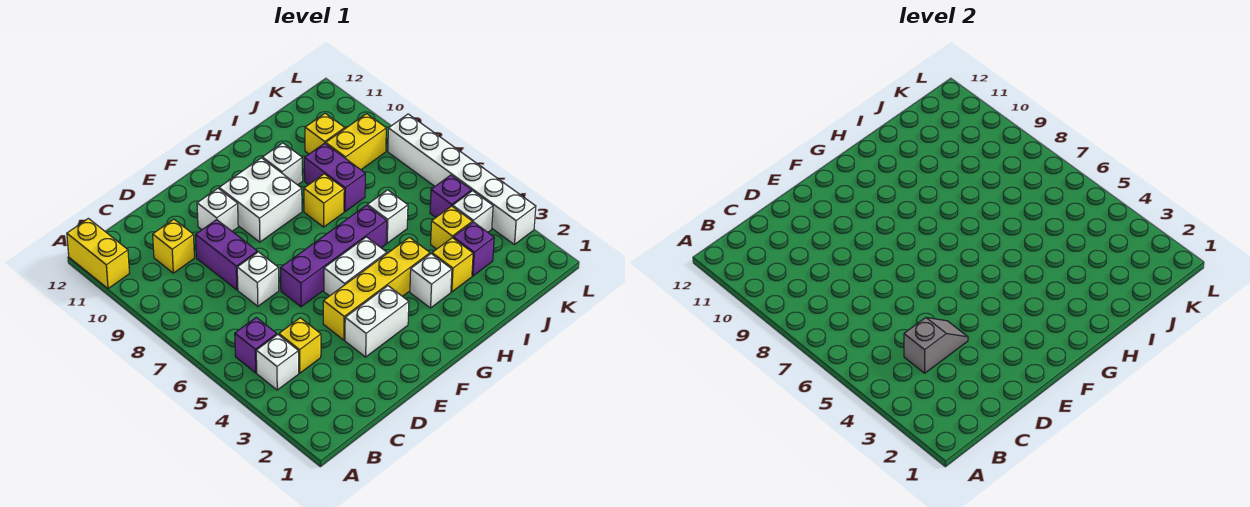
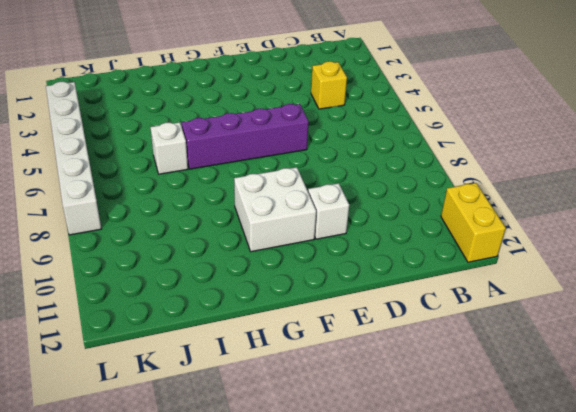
none -> white 1x1 brick [256,335,299,390]
none -> purple 1x1 brick [235,317,277,373]
none -> yellow 1x1 brick [153,219,194,273]

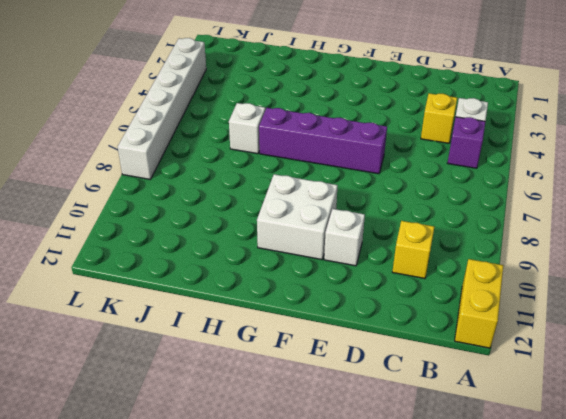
none -> white 1x1 brick [237,252,279,306]
none -> purple 1x2 brick [196,220,257,290]
none -> white 1x2 brick [345,286,409,357]

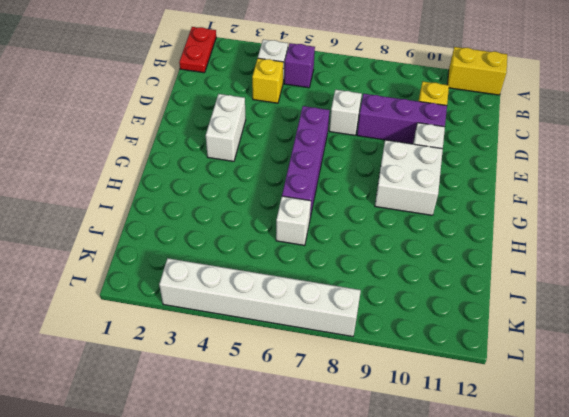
red 1x2 plate [179,27,216,73] -> none
purple 1x3 brick [357,94,447,144] -> purple 1x2 brick [196,220,257,290]
none -> yellow 1x4 brick [323,237,430,340]
none -> white 1x2 brick [324,237,387,296]
none -> white 1x1 brick [410,254,452,308]

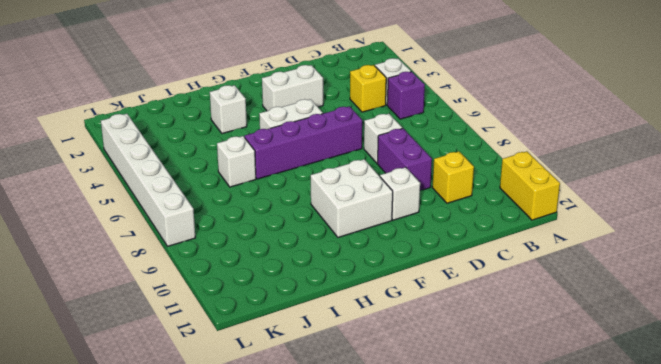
none -> yellow 1x4 brick [323,237,430,340]
none -> yellow 1x1 brick [304,174,344,227]
none -> white 1x1 brick [262,143,303,185]

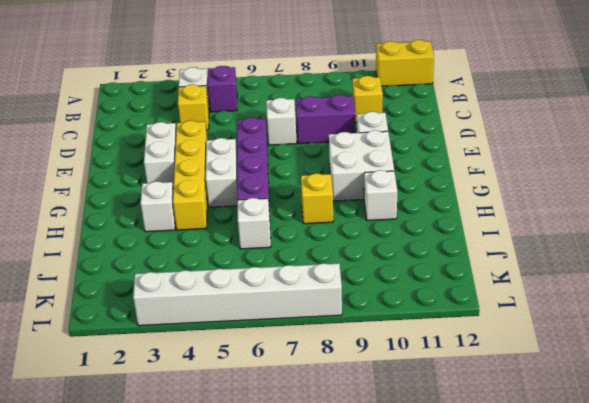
none -> yellow 1x1 brick [432,238,473,292]
none -> purple 1x2 brick [304,143,365,212]
none -> purple 1x1 brick [453,222,494,276]

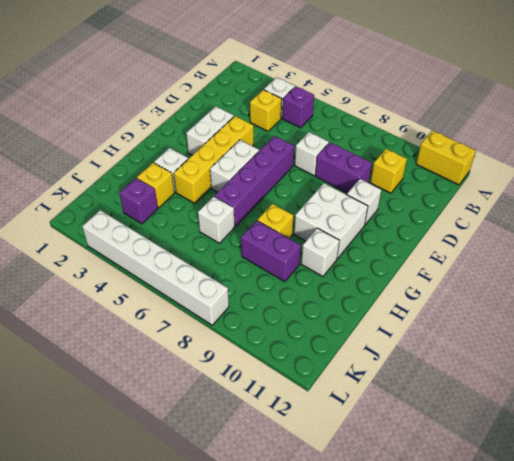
none -> yellow 1x1 brick [431,206,472,249]
none -> yellow 1x2 brick [326,114,386,170]
none -> yellow 1x1 brick [305,113,345,154]

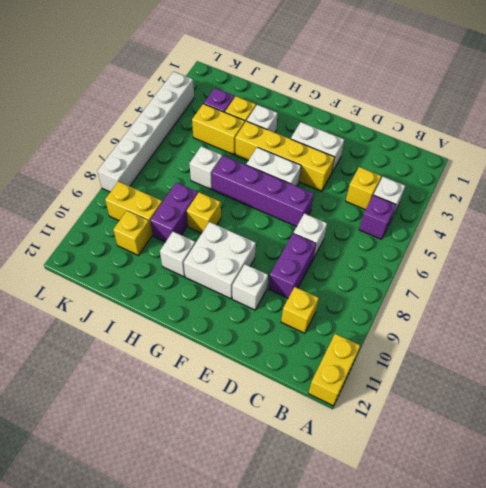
yellow 1x2 brick [192,104,245,155] -> yellow 1x1 brick [431,206,472,249]
none -> white 1x1 brick [453,191,493,232]
none -> purple 1x1 brick [430,175,471,217]
none -> grey 1x2 slope [904,317,968,373]

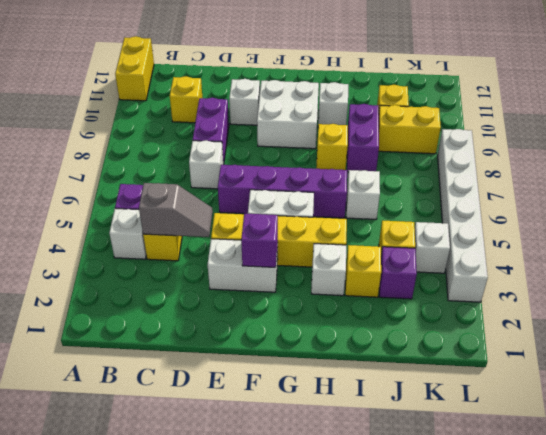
purple 1x1 brick [241,214,278,267] -> purple 1x1 brick moved to [430,175,471,217]

